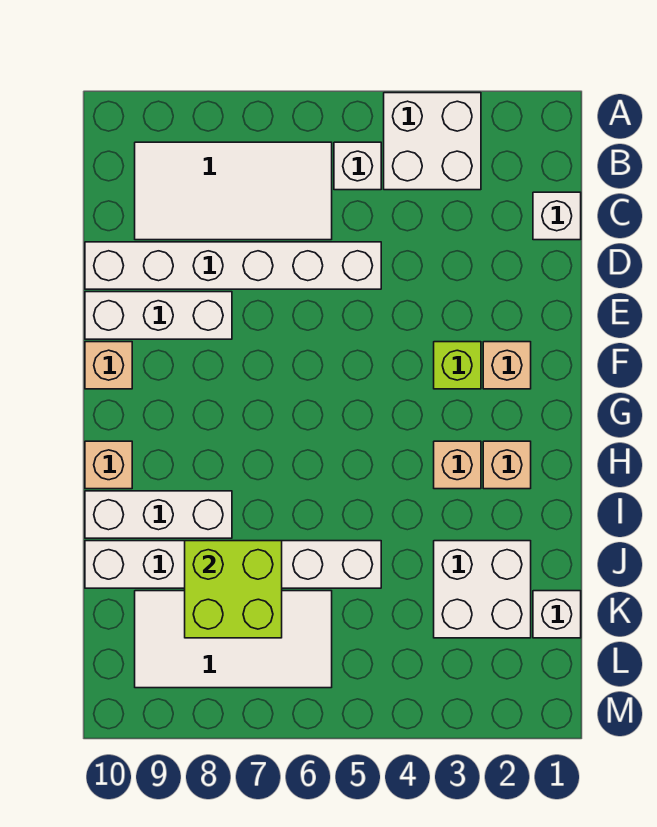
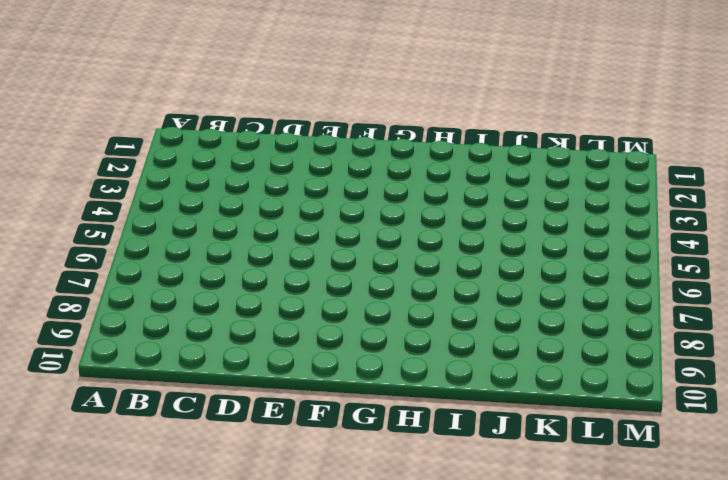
none -> white 2x2 brick [384,93,481,190]
none -> white 1x1 brick [334,142,381,190]
none -> white 2x4 tile [135,142,332,240]

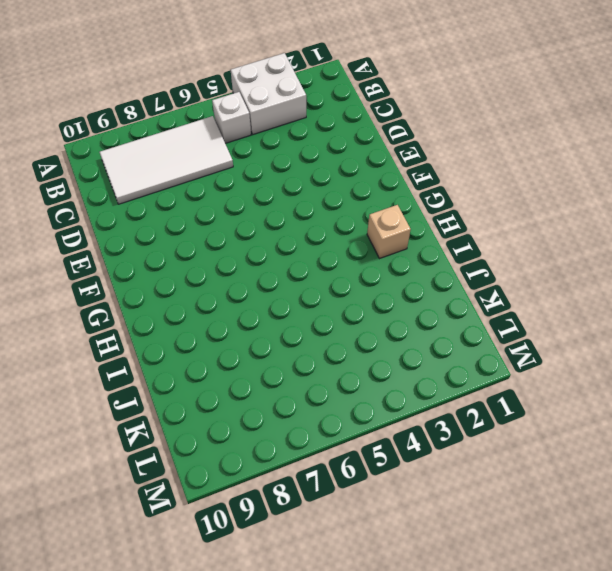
none -> white 1x1 brick [533,192,581,240]
none -> white 1x6 brick [85,242,381,289]
none -> white 1x3 brick [85,292,232,339]

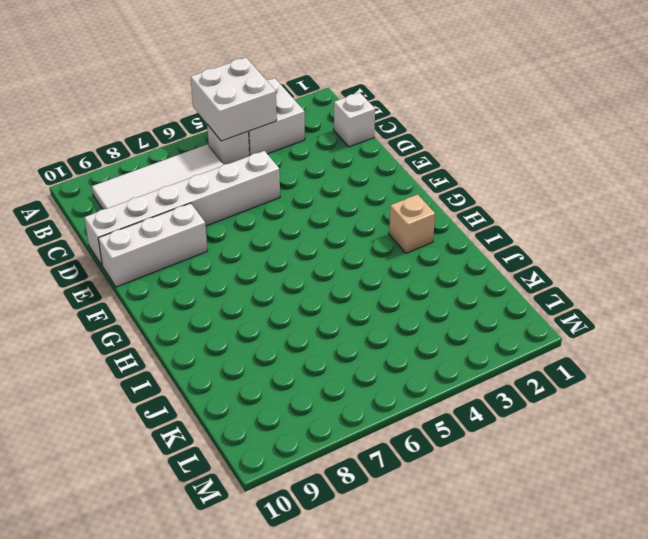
white 2x2 brick [191,58,277,141] -> white 2x2 brick moved to [434,541,531,638]
none -> tan 1x1 brick [483,342,531,389]
none -> lime 1x1 brick [434,342,481,389]
none -> tan 1x1 brick [85,342,132,389]

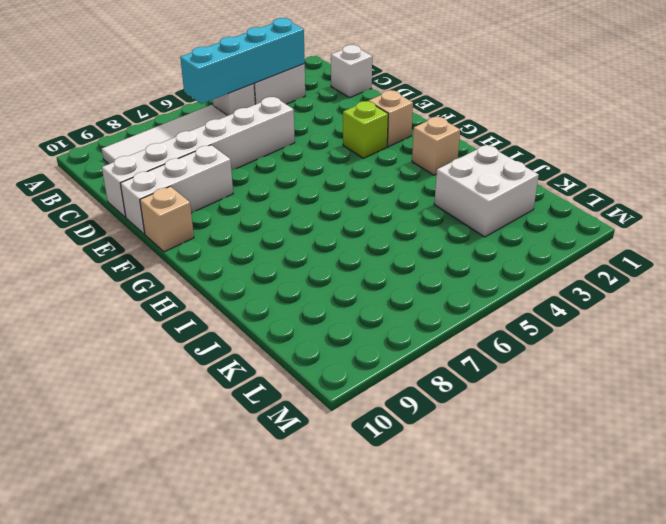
cyan 1x4 brick [180,18,305,104] -> none
none -> tan 1x1 brick [434,441,481,489]
none -> tan 1x1 brick [85,441,132,489]
none -> white 1x3 brick [85,491,232,538]

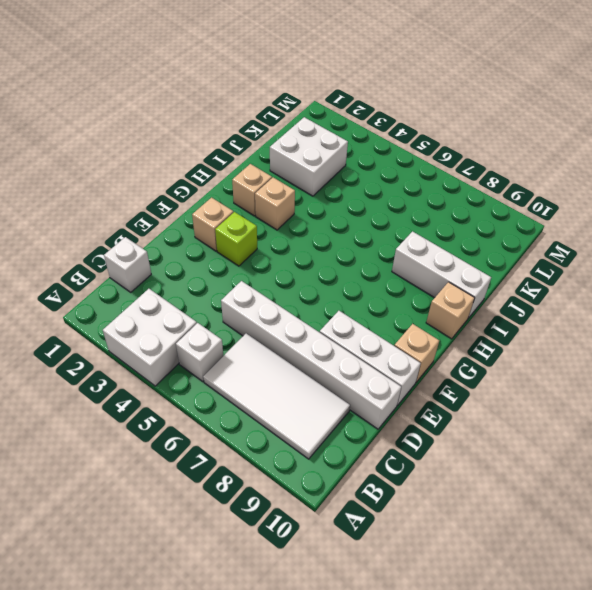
none -> white 1x6 brick [85,541,381,588]
none -> white 1x1 brick [533,591,581,638]
none -> white 2x4 tile [135,591,332,688]

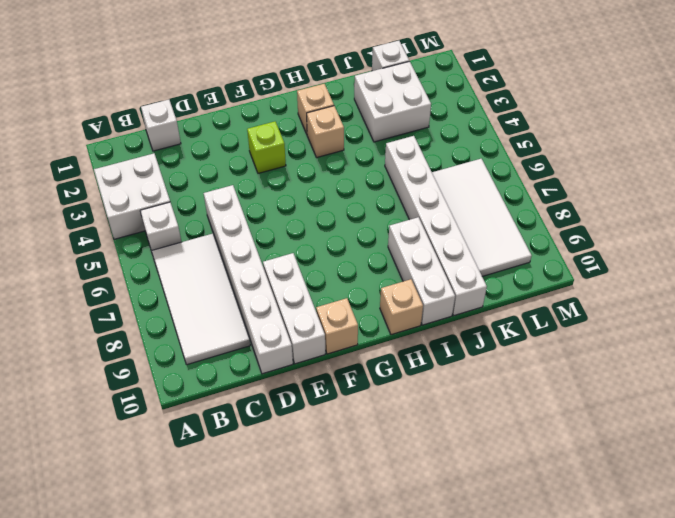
none -> tan 1x1 brick [483,342,531,389]
none -> lime 2x2 brick [185,541,282,638]

